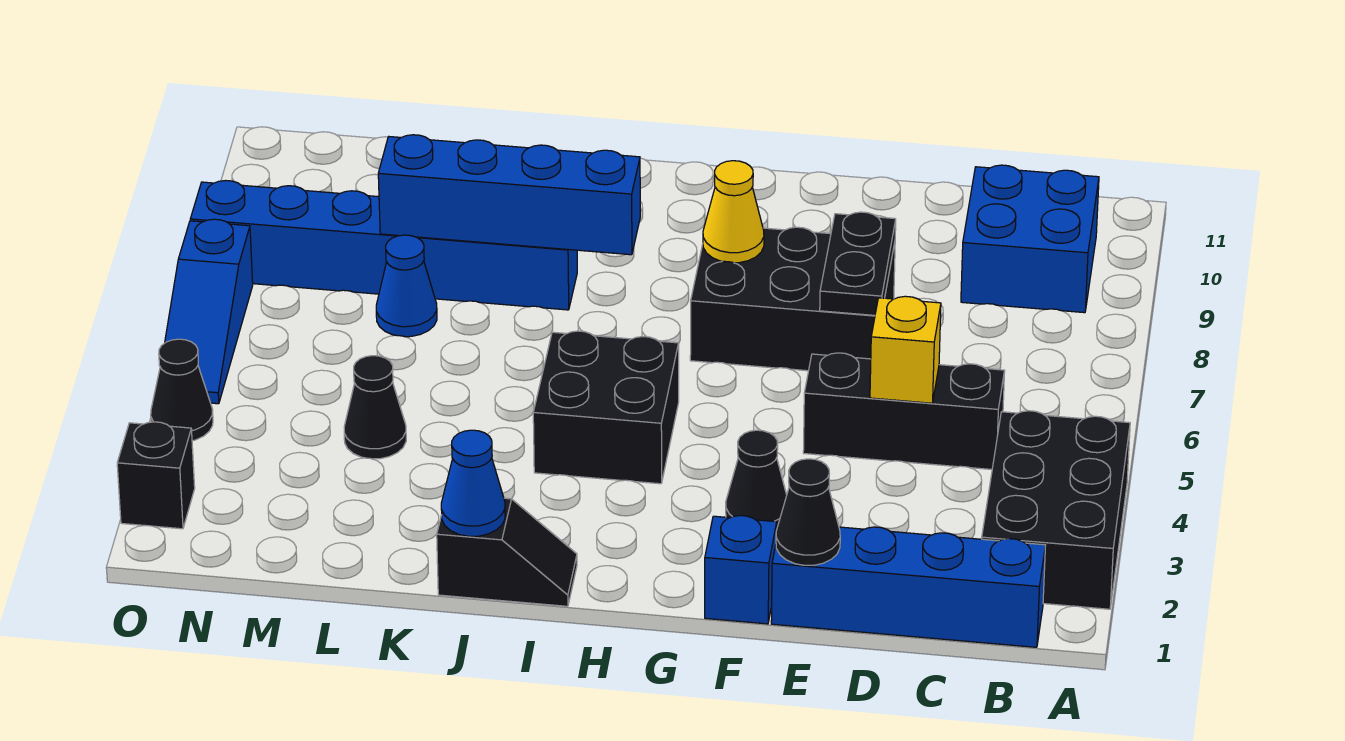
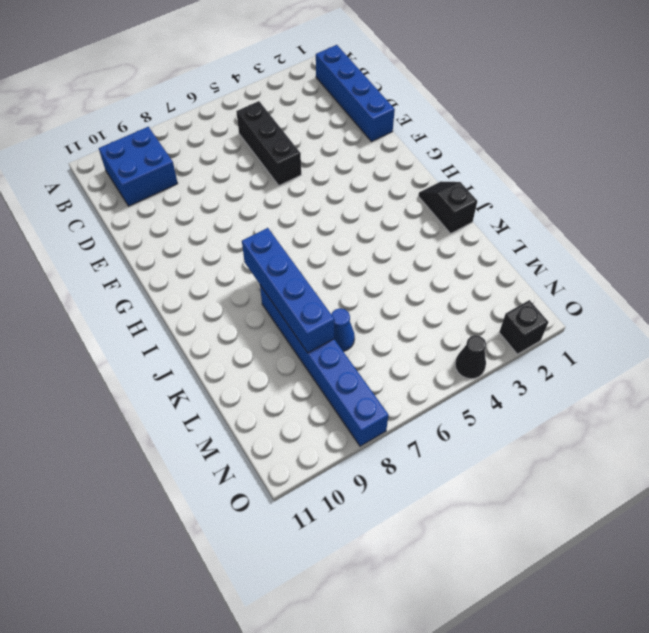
none -> black 2x3 brick [982,411,1130,609]
none -> black 2x3 brick [690,227,895,371]
none -> blue 1x1 brick [705,516,777,624]

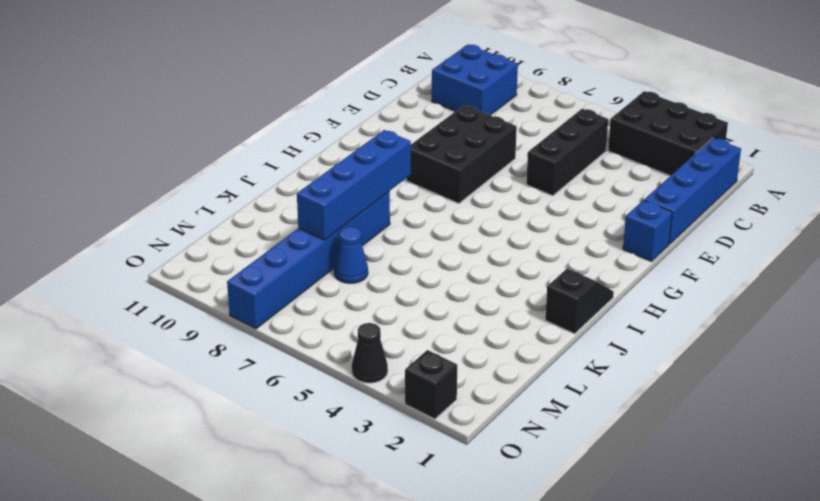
none -> black 1x1 cone [726,430,787,527]
none -> black 2x2 brick [533,331,679,484]
none -> black 1x1 cone [344,356,406,459]

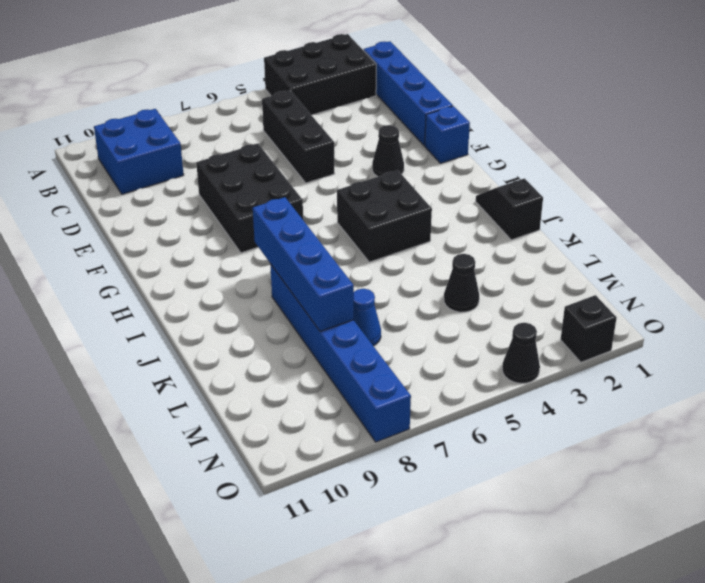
none -> blue 1x3 slope [165,219,253,404]
none -> yellow 1x1 brick [870,296,941,403]
none -> black 1x1 cone [776,459,840,565]

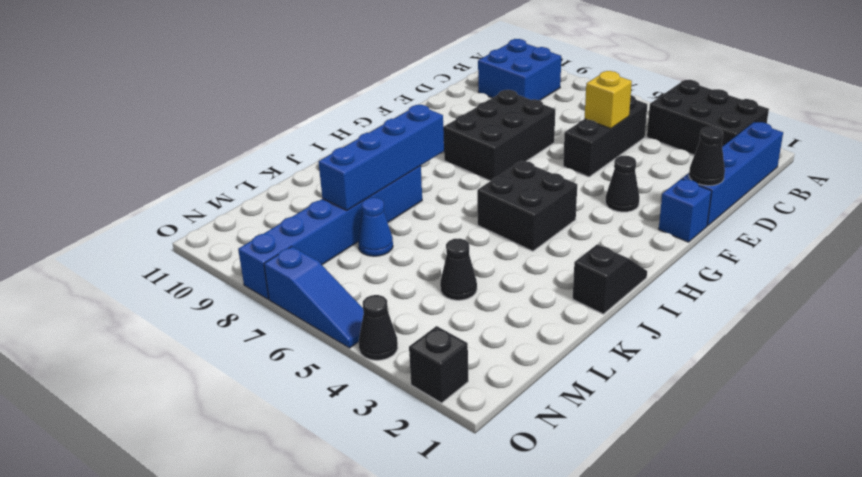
none -> black 1x2 plate [820,212,896,315]
none -> yellow 1x1 cone [703,161,764,263]
none -> blue 1x1 cone [441,430,505,536]

